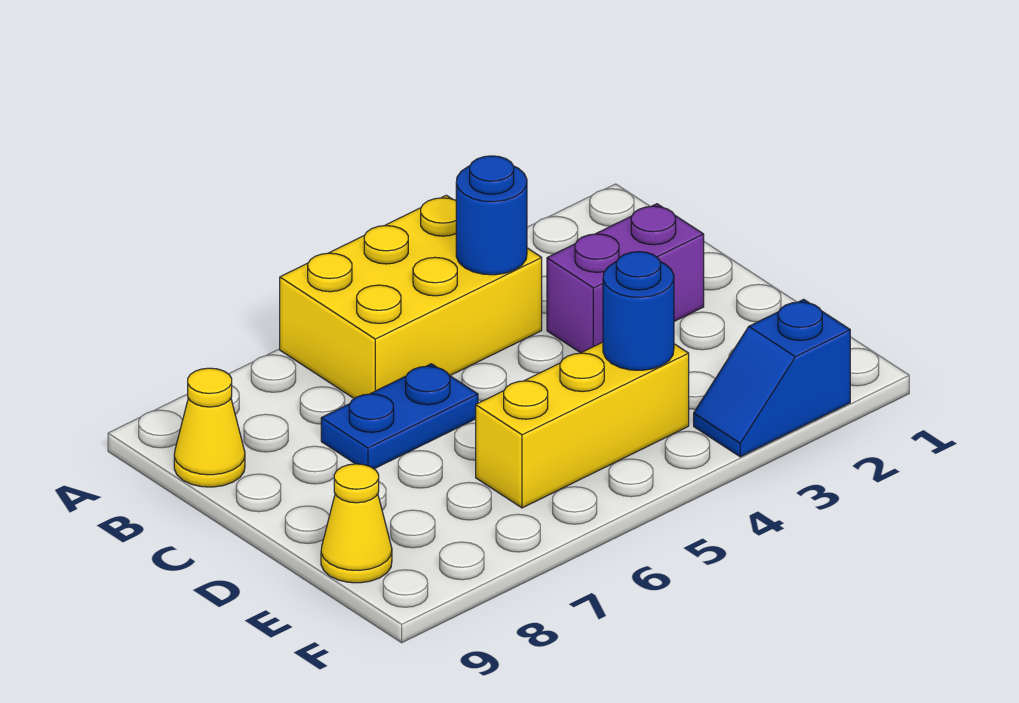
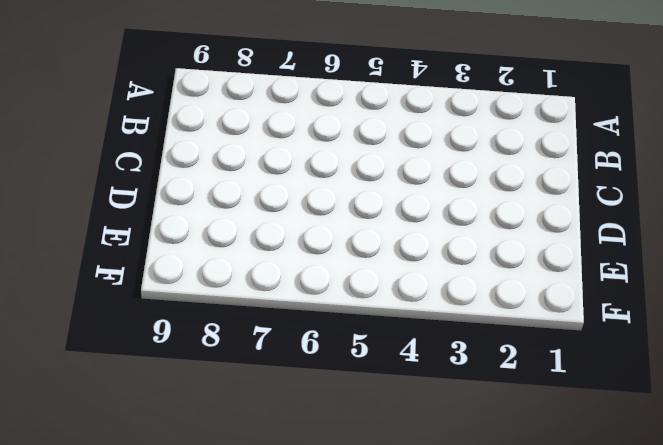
none -> yellow 2x3 brick [280,195,542,399]
none -> yellow 1x1 cone [174,368,245,487]

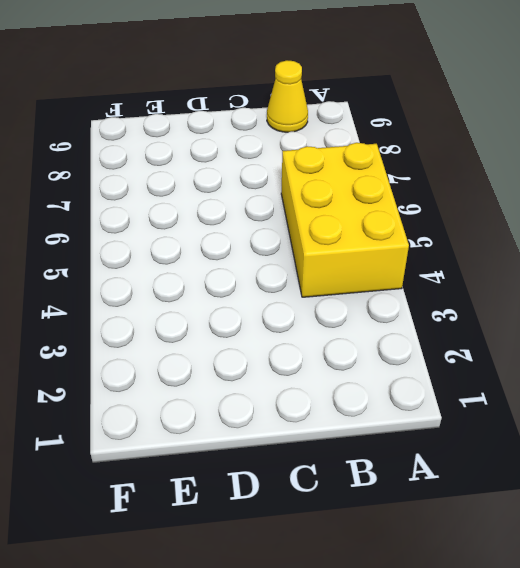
none -> purple 1x2 brick [547,204,704,353]
none -> blue 1x2 plate [321,364,478,469]

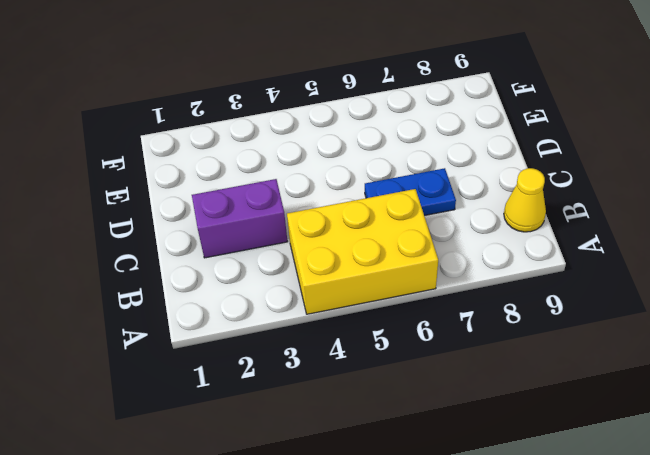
none -> yellow 1x3 brick [476,342,689,508]
none -> yellow 1x1 cone [321,464,392,583]

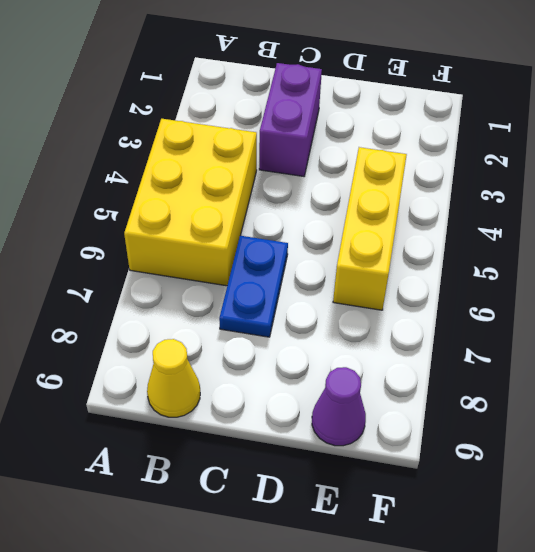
purple 1x1 cone [312,367,366,446] -> yellow 1x1 cone [321,464,392,583]
none -> blue 1x2 slope [694,299,850,457]
none -> blue 1x1 round brick [456,156,527,275]

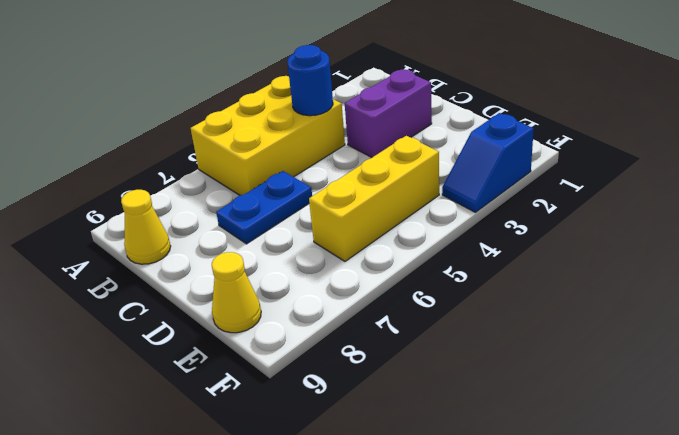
none -> blue 1x1 round brick [603,252,674,370]

